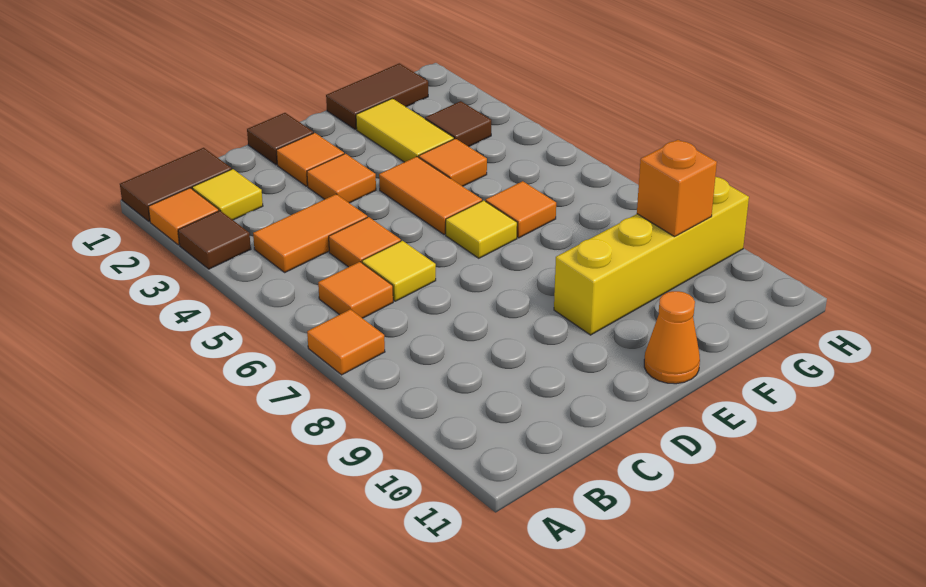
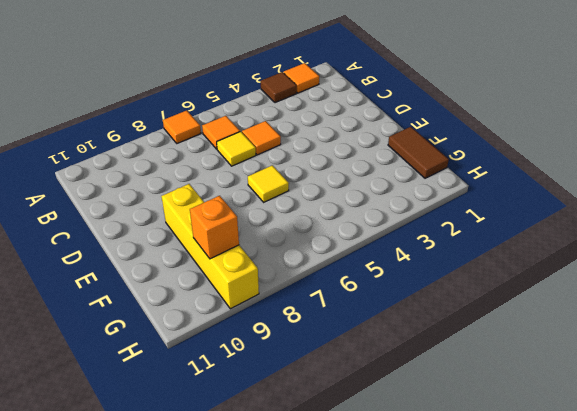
none -> brown 1x2 tile [120,148,232,222]
none -> yellow 1x1 tile [192,169,263,220]
none -> orange 1x2 tile [253,194,367,272]

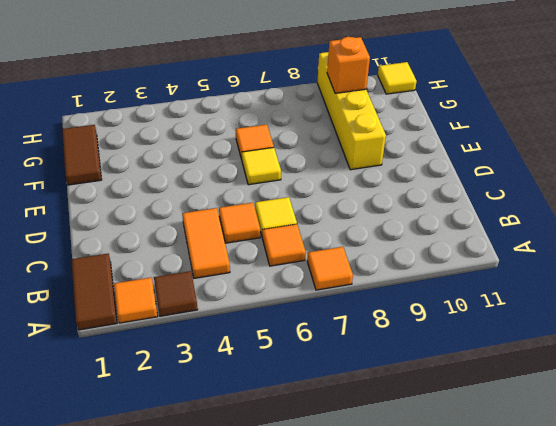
yellow 1x1 tile [378,62,417,94] -> yellow 1x1 tile moved to [192,169,263,220]
none -> brown 1x1 tile [247,113,313,165]
none -> orange 1x1 tile [276,133,344,186]
none -> orange 1x1 tile [307,154,376,203]

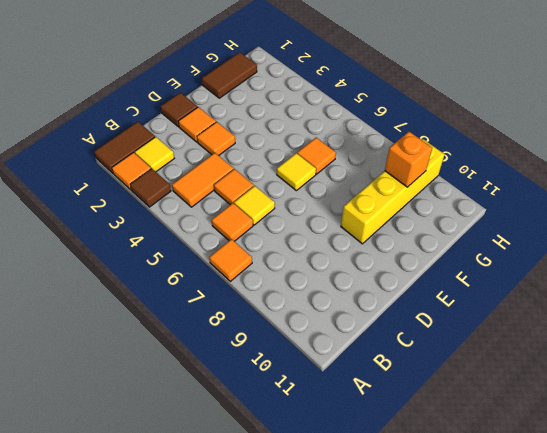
none -> orange 1x2 tile [379,157,482,235]
none -> orange 1x1 cone [644,291,700,384]
none -> yellow 1x2 tile [356,98,454,162]

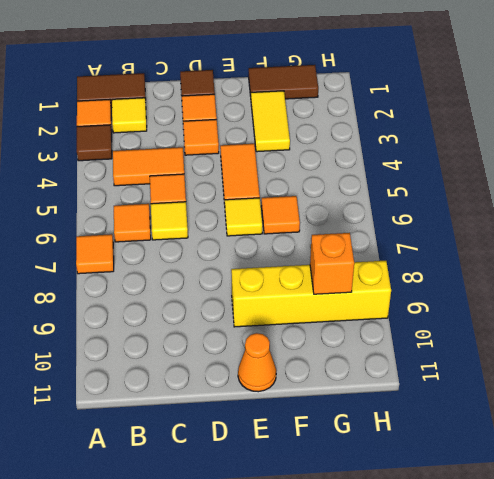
none -> orange 1x1 tile [419,138,487,186]
none -> brown 1x1 tile [425,101,491,147]

